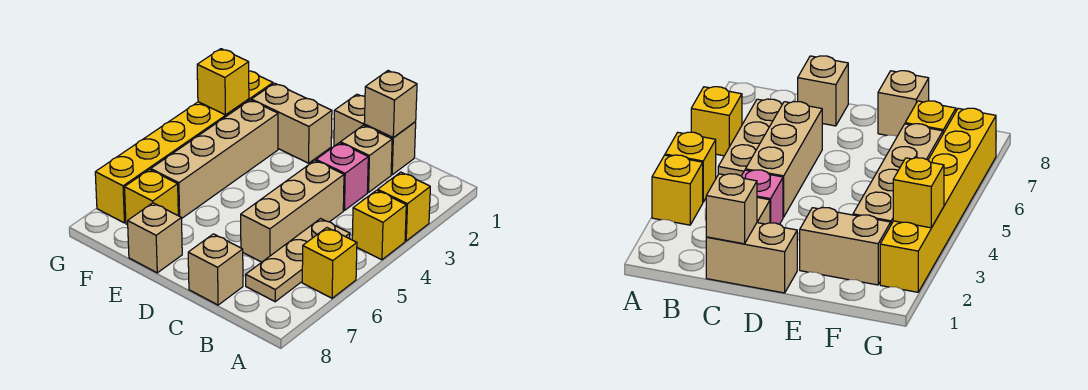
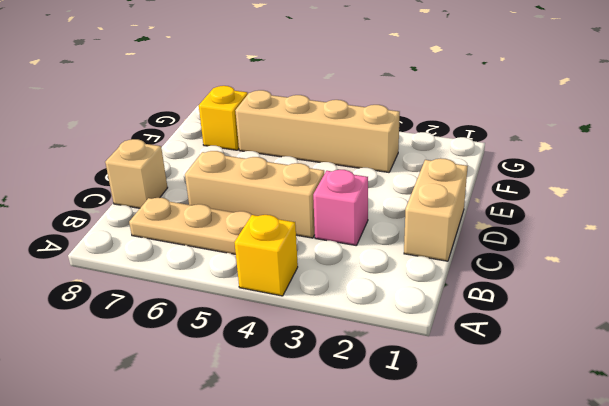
none -> yellow 1x1 brick [378,172,430,241]
none -> yellow 1x1 brick [302,228,357,298]
none -> tan 1x1 brick [340,125,392,192]

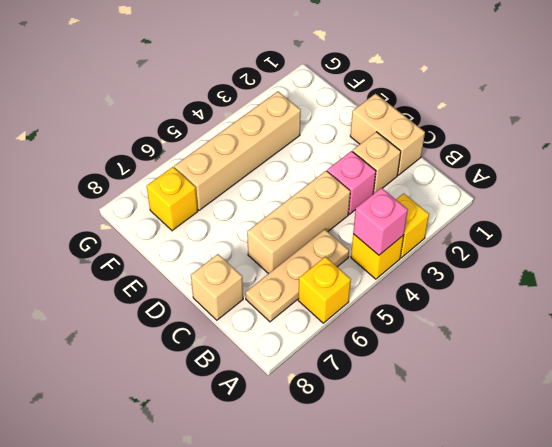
pink 1x1 brick [353,188,408,255] -> none
none -> tan 1x2 brick [251,83,332,163]
none -> tan 1x1 brick [128,203,182,273]
none -> yellow 1x6 brick [95,71,273,223]

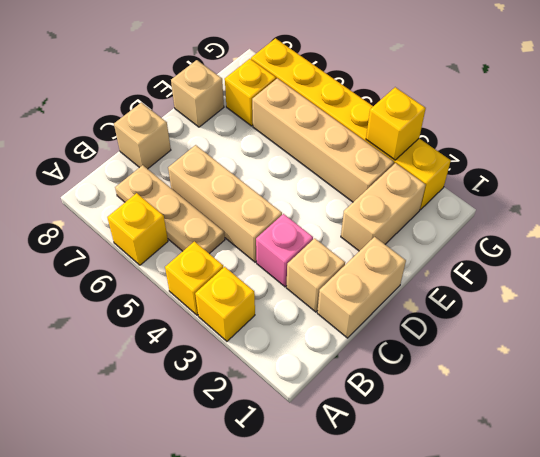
none -> tan 1x1 brick [364,71,417,138]

